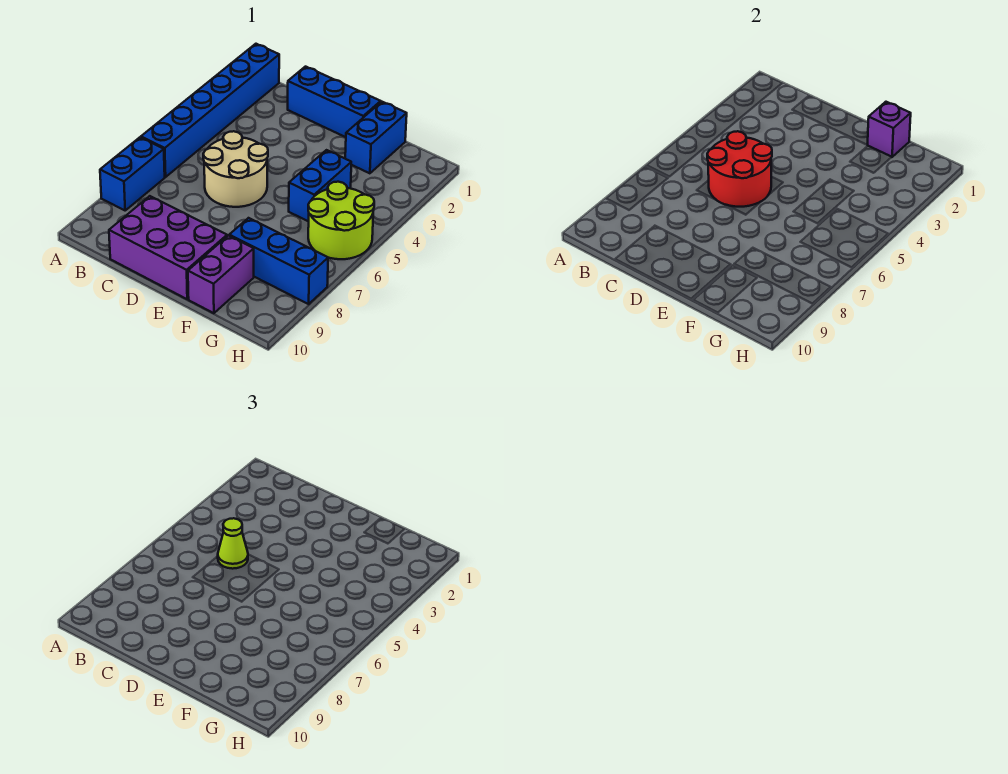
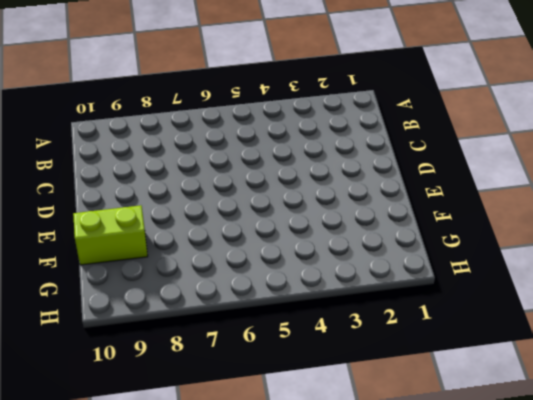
lime 1x2 brick [73,205,148,265] -> purple 1x2 brick [188,236,254,313]
none -> blue 1x6 brick [141,44,279,177]
none -> blue 1x2 brick [100,137,165,210]
none -> blue 1x3 brick [288,67,381,137]

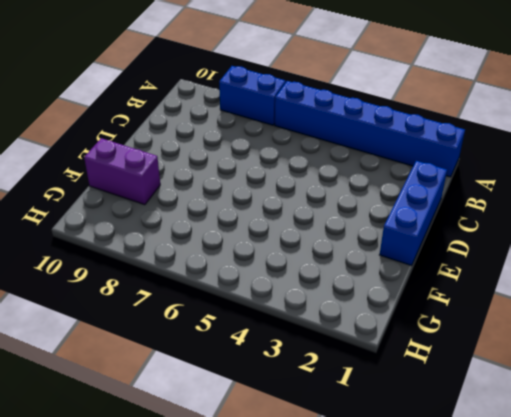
none -> tan 2x2 round brick [203,131,268,207]
none -> purple 2x3 brick [109,196,227,299]
none -> blue 1x2 brick [345,102,407,173]

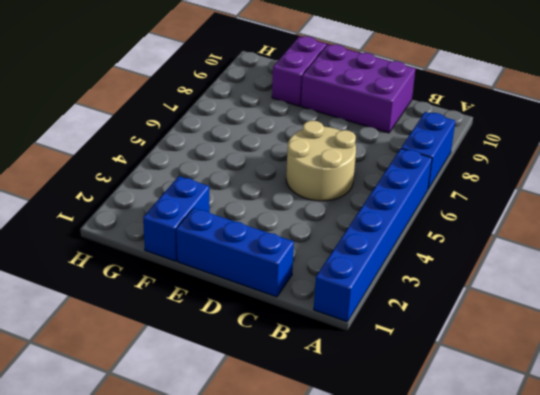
none -> blue 1x2 brick [289,150,351,222]
none -> blue 1x3 brick [229,218,328,304]
none -> lime 2x2 round brick [308,182,374,259]

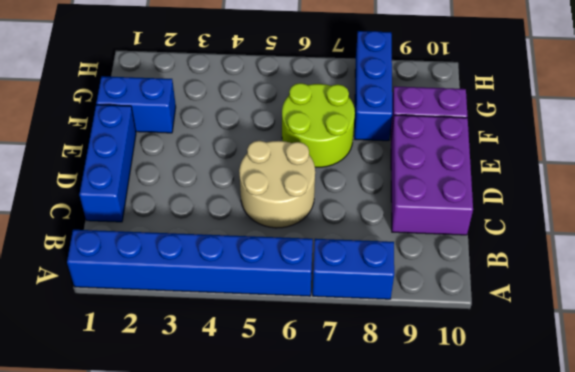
lime 2x2 round brick [282,83,355,167] -> lime 2x2 round brick moved to [308,182,374,259]
none -> blue 1x2 brick [289,150,351,222]
none -> red 2x2 round brick [707,131,772,207]
none -> purple 1x1 brick [868,102,911,157]

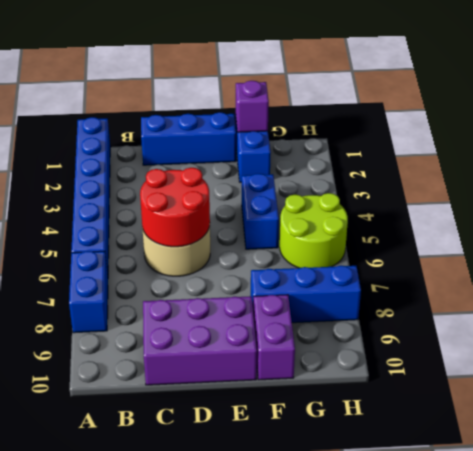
none -> lime 1x1 cone [218,518,248,569]

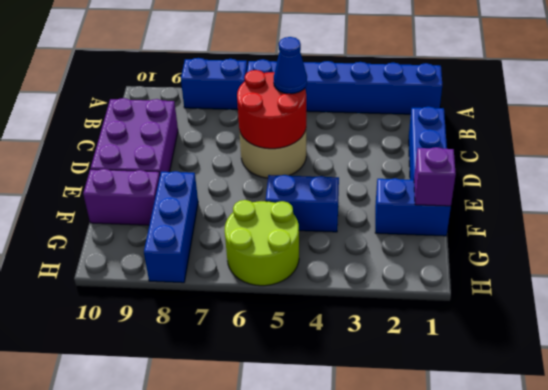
blue 1x1 cone [274,37,307,94] -> lime 1x1 cone [218,518,248,569]

